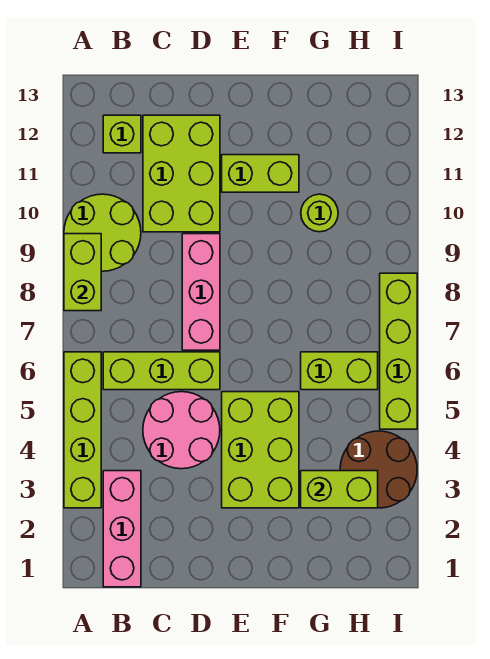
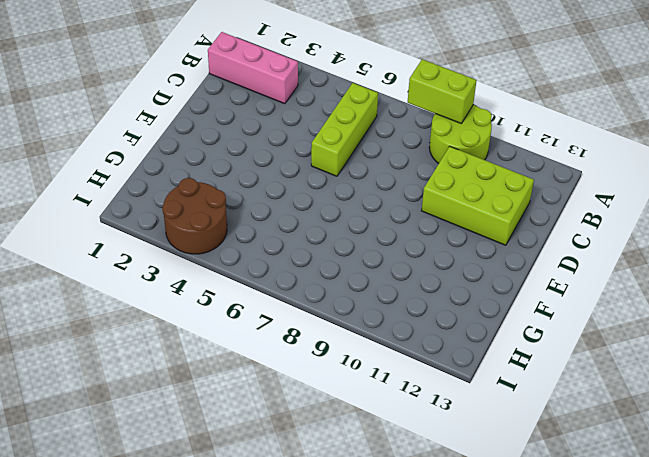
none -> lime 1x4 brick [64,352,101,508]
none -> lime 1x1 brick [103,115,141,153]
none -> pink 2x2 round brick [143,392,220,469]

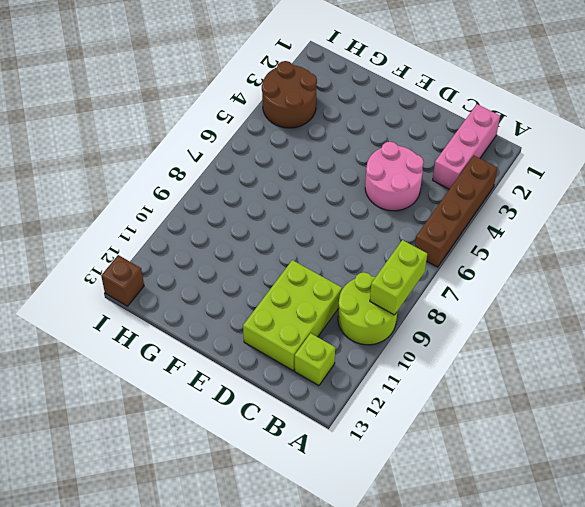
brown 1x4 brick [415,156,498,267] -> lime 1x4 brick [64,352,101,508]
brown 1x1 brick [101,255,144,306] -> none
none -> lime 1x3 brick [103,352,220,390]
none -> pink 1x3 brick [182,234,220,350]
none -> lime 2x3 brick [222,392,299,508]

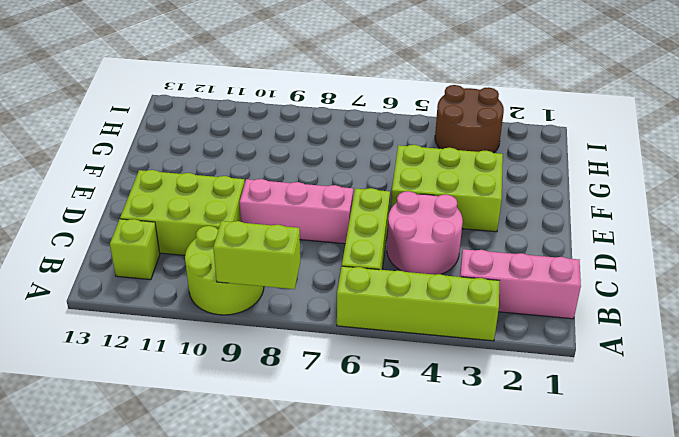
none -> lime 1x2 brick [222,155,299,192]
none -> lime 1x2 brick [301,352,378,390]
none -> lime 1x1 round brick [301,194,338,232]

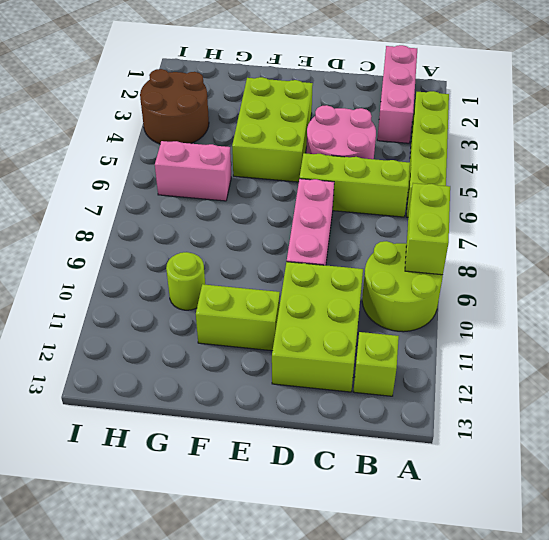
pink 1x2 brick [155,141,231,201] -> lime 1x2 brick [301,352,378,390]
none -> lime 1x4 brick [380,273,417,429]
none -> lime 1x2 brick [301,471,378,508]

